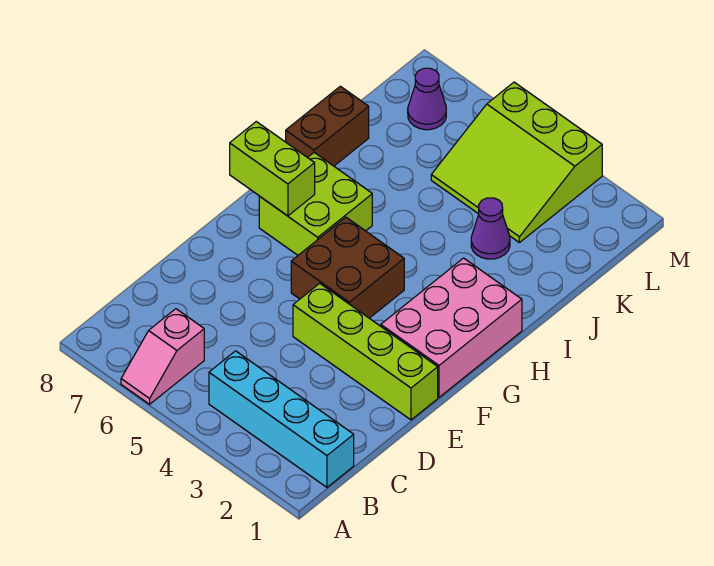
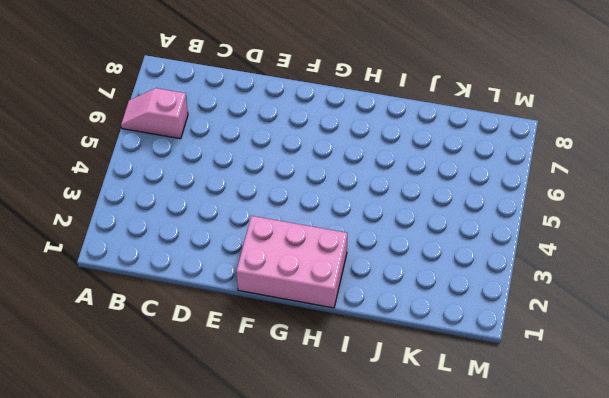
none -> cyan 1x4 brick [209,351,354,487]
none -> lime 1x4 brick [293,283,438,420]

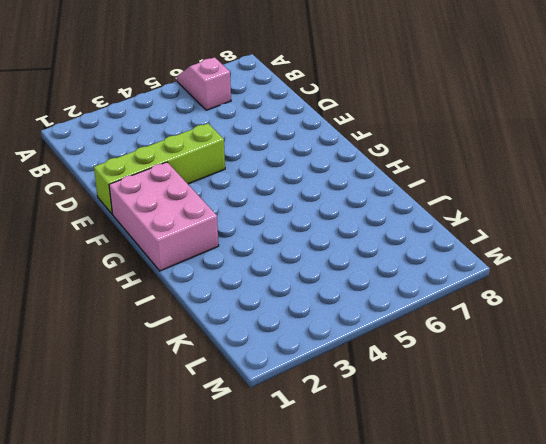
none -> cyan 1x4 brick [209,351,354,487]
none -> brown 2x2 brick [291,217,404,318]

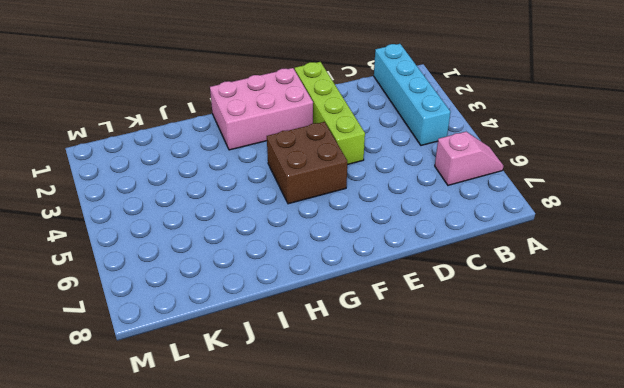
none -> lime 2x2 brick [259,153,372,255]
none -> brown 1x2 brick [286,86,369,166]

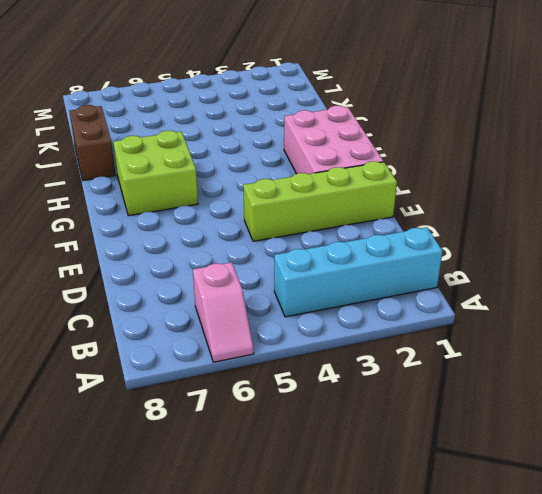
none -> brown 2x2 brick [291,217,404,318]
none -> purple 1x1 cone [471,198,510,259]

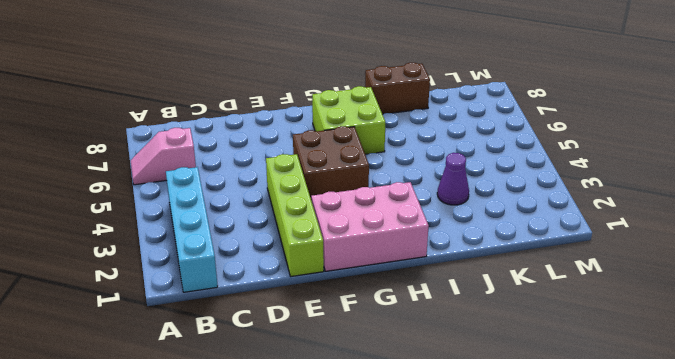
none -> lime 3x3 slope [431,82,602,243]
none -> purple 1x1 cone [408,68,446,130]

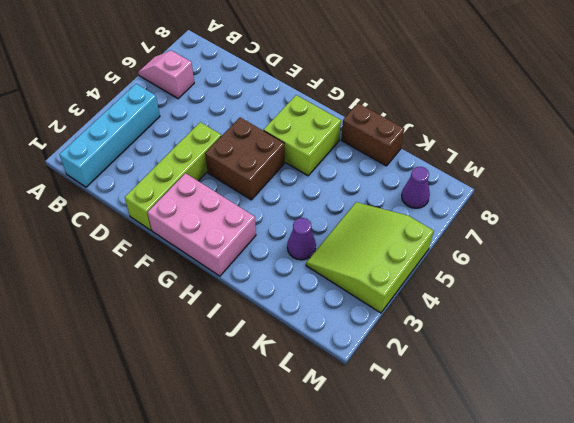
none -> lime 1x2 brick [230,122,315,216]

